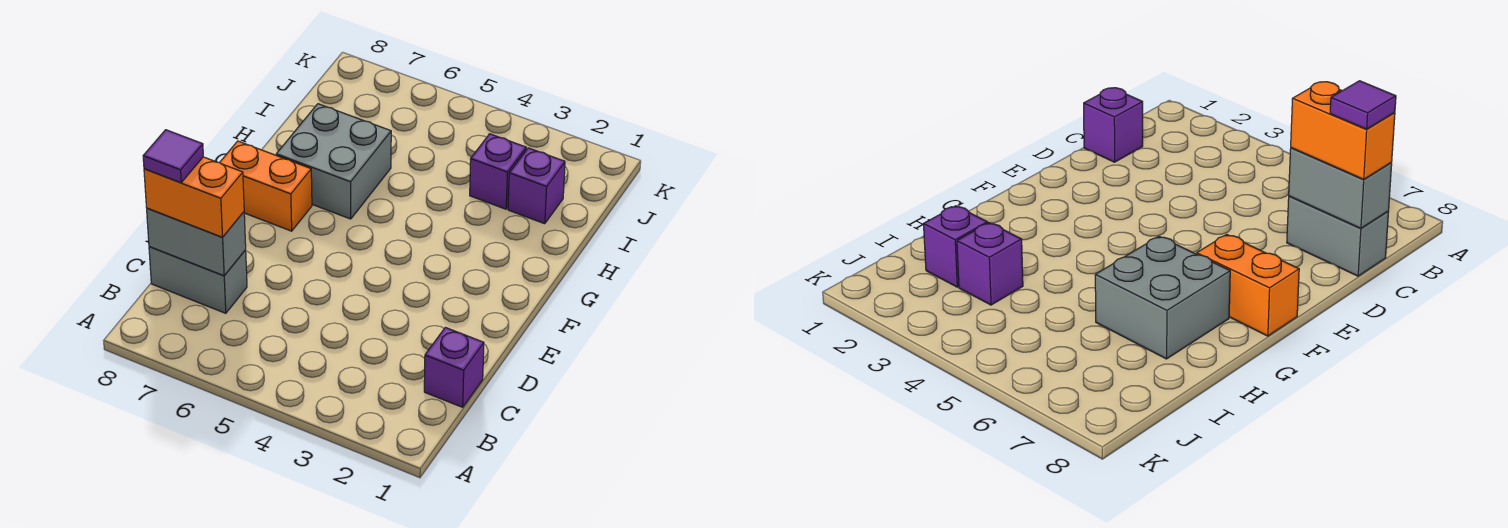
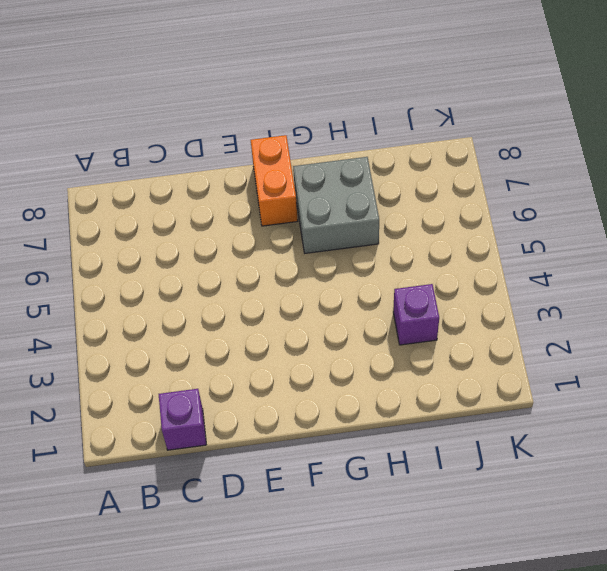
none -> grey 1x2 brick [149,247,247,313]
none -> purple 1x1 brick [508,148,565,224]

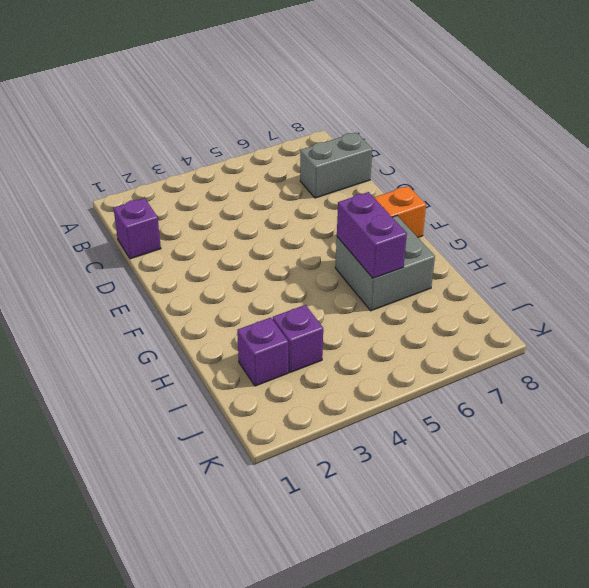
purple 1x2 brick [337,192,407,278] -> none
none -> grey 1x2 brick [147,208,246,276]
none -> orange 1x2 brick [144,157,244,237]

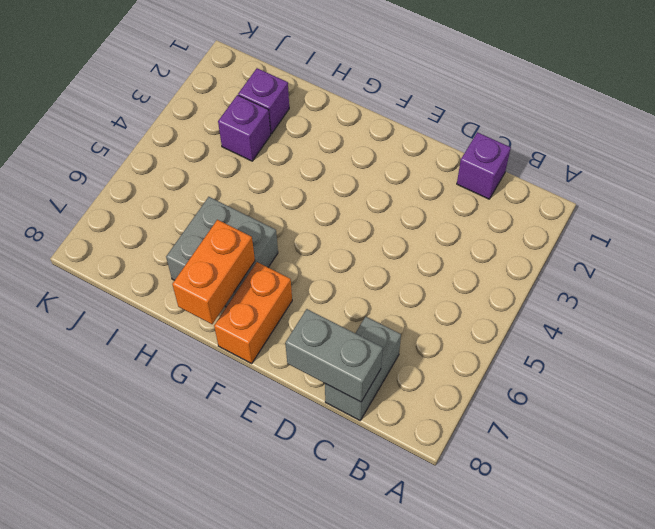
grey 1x2 brick [285,309,383,402] -> grey 1x2 brick turned to [147,208,246,276]
orange 1x2 brick [172,220,255,324] -> orange 1x2 brick moved to [144,157,244,237]
none -> purple 1x1 tile [143,130,203,183]

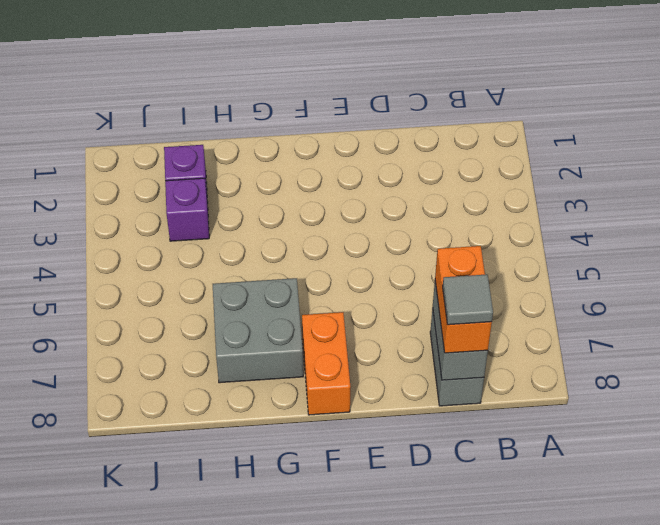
grey 1x1 tile [443,274,493,325] -> purple 1x1 tile [143,130,203,183]
none -> purple 1x1 brick [424,327,484,407]

